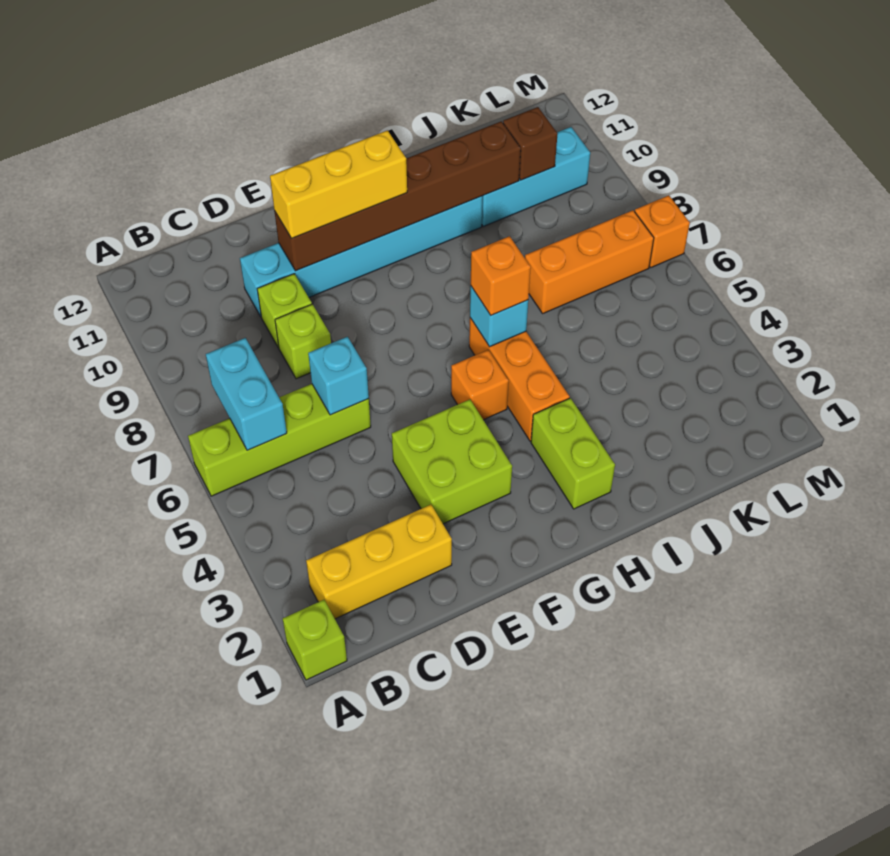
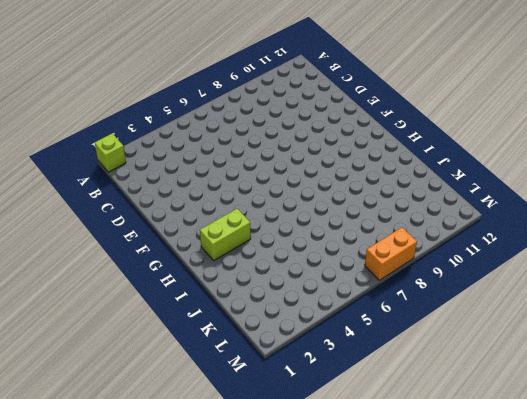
orange 1x2 brick [365,227,417,280] -> orange 1x1 brick [635,195,690,267]
none -> lime 1x4 brick [188,384,371,496]
none -> yellow 1x3 brick [306,505,452,619]
none -> lime 1x1 brick [275,304,331,379]

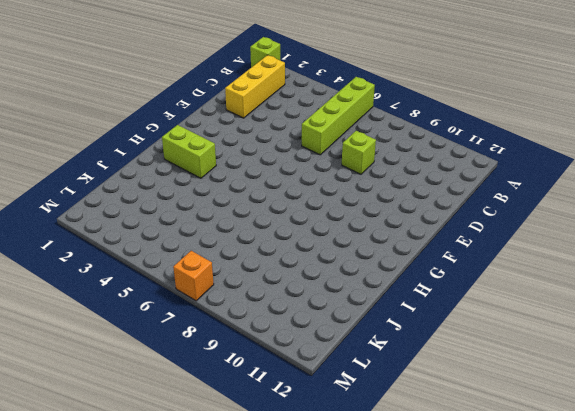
none -> lime 1x1 brick [257,274,312,348]
none -> cyan 1x6 brick [240,196,482,316]
none -> lime 2x2 brick [392,399,512,524]

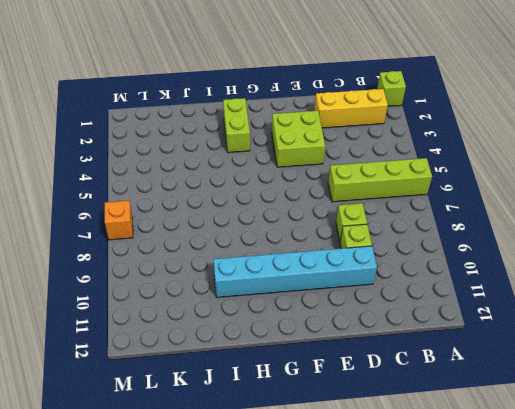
none -> orange 1x1 brick [451,350,509,420]
none -> orange 1x3 brick [469,318,569,441]
none -> orange 1x3 brick [525,210,654,313]

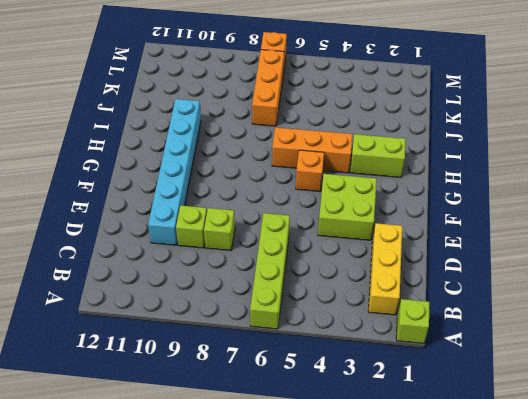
none -> cyan 1x3 brick [482,127,590,226]
none -> cyan 1x2 brick [206,338,287,450]
none -> cyan 1x1 brick [308,337,369,415]

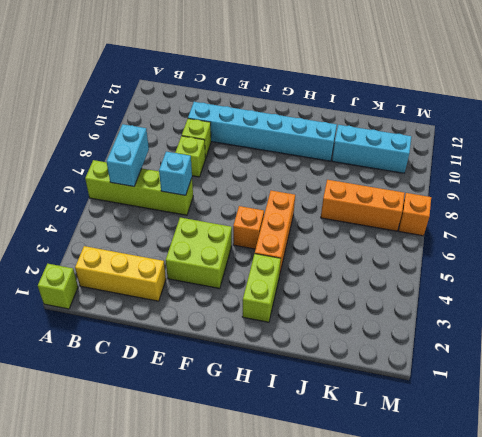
none -> brown 1x6 brick [274,121,521,271]
none -> cyan 1x1 brick [470,287,528,347]
none -> brown 1x1 brick [503,107,558,180]

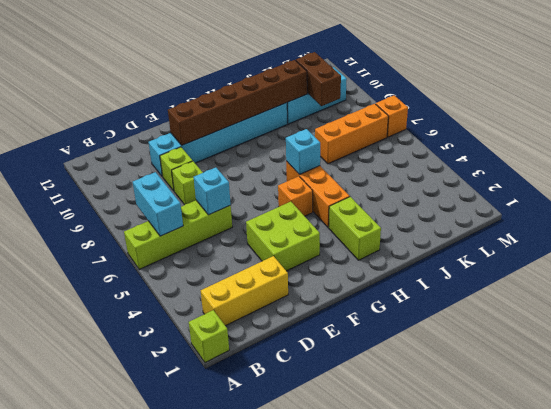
brown 1x2 brick [296,52,341,106] -> brown 1x1 brick [503,107,558,180]
none -> yellow 1x3 brick [270,130,407,238]
none -> orange 1x1 brick [471,236,531,315]

